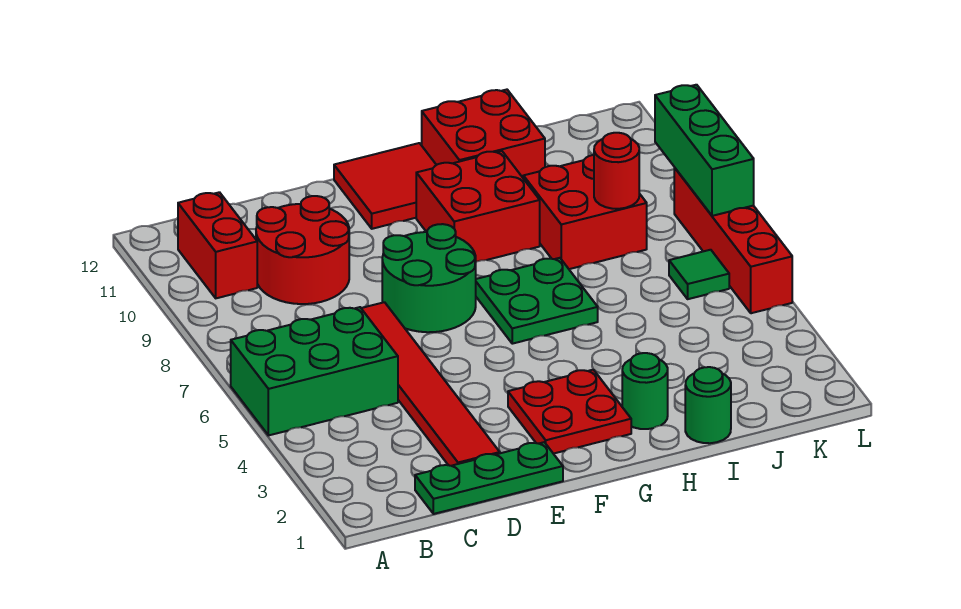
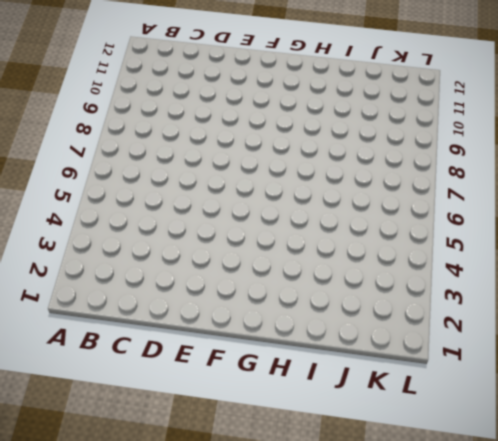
none -> green 2x3 brick [231,307,398,435]
none -> red 1x2 brick [178,192,257,298]
none -> green 1x3 plate [415,442,563,514]

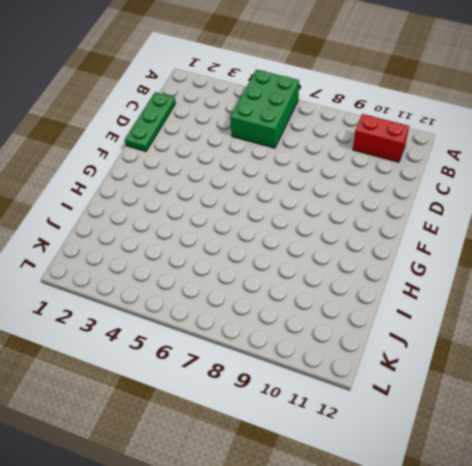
none -> red 2x2 round brick [256,196,349,304]
none -> red 1x6 tile [361,302,500,466]
none -> green 2x2 round brick [382,224,476,332]

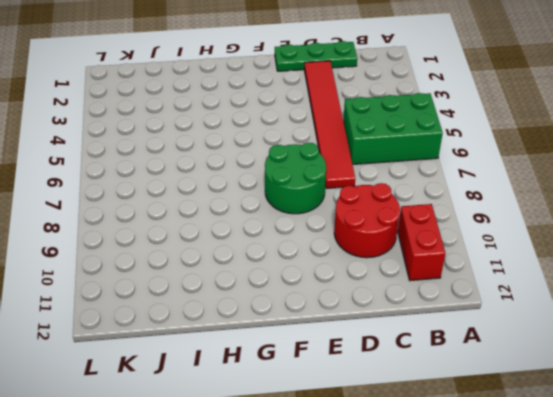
none -> red 2x2 plate [508,370,631,454]
none -> red 2x2 tile [334,143,436,229]
none -> green 2x2 plate [476,258,598,344]

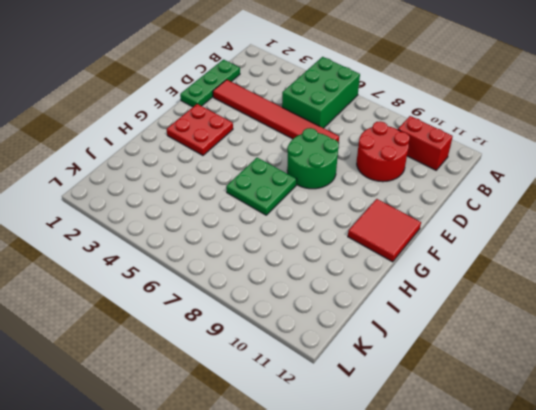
none -> red 2x2 brick [416,151,540,262]
none -> green 1x1 round brick [622,353,668,429]
none -> red 2x2 brick [422,90,545,177]

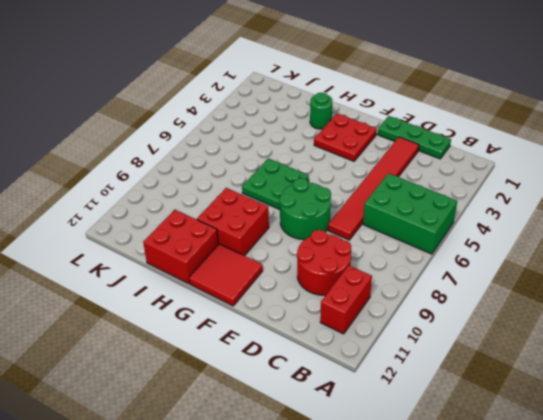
none -> green 1x1 round brick [685,367,731,443]
none -> red 2x2 brick [523,155,647,269]
none -> green 1x1 tile [669,250,729,299]

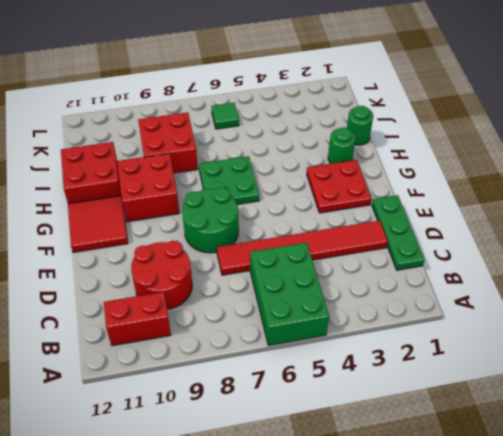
none -> red 1x4 brick [674,168,792,313]
none -> red 1x1 round brick [594,133,639,209]
none -> green 1x3 brick [655,85,754,216]

